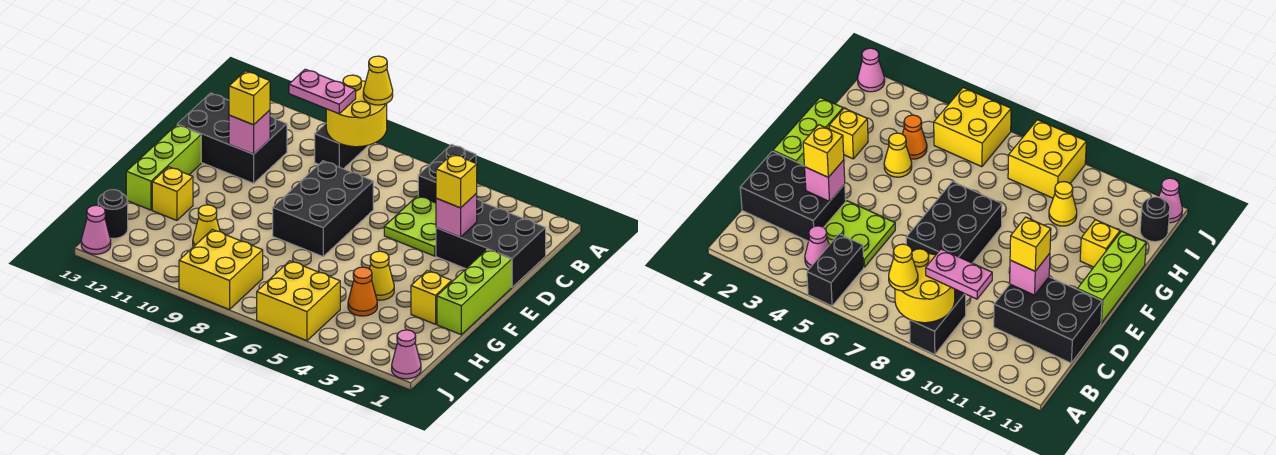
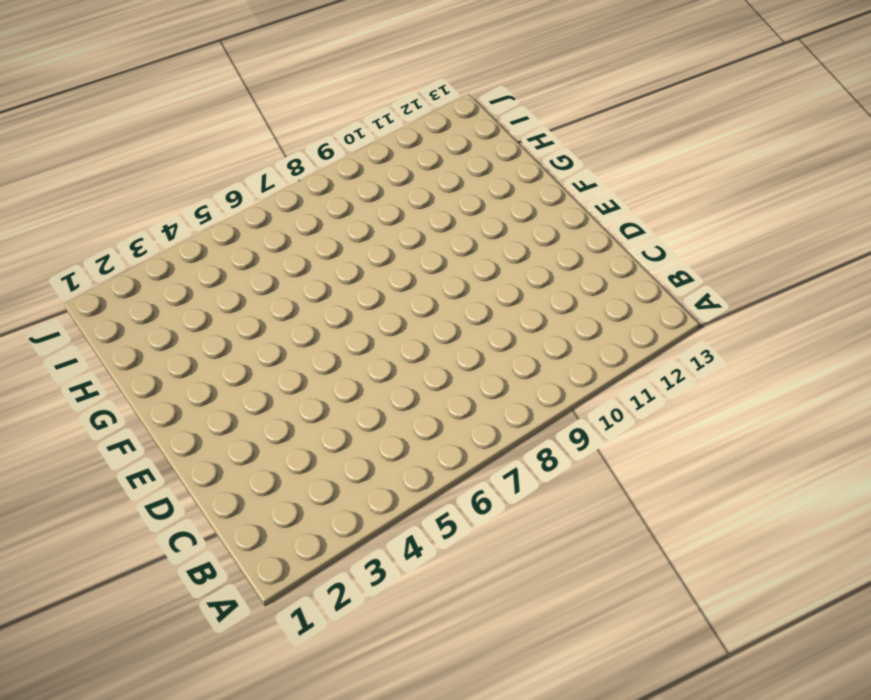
none -> black 1x2 brick [418,145,476,203]
none -> black 1x2 brick [315,124,369,169]
none -> pink 1x1 cone [805,226,829,268]

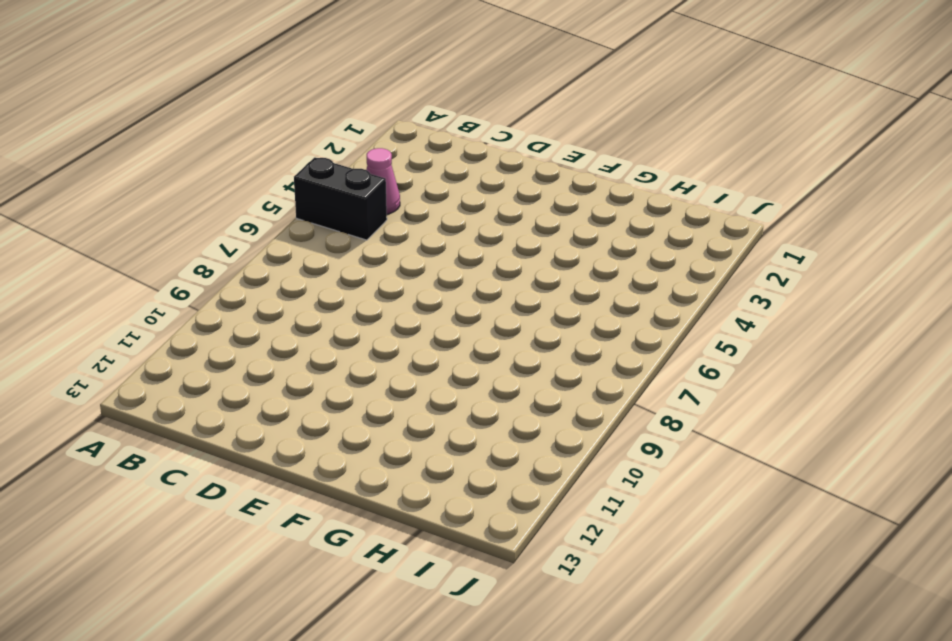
none -> black 1x2 brick [315,124,369,169]
none -> black 2x3 brick [436,199,546,287]
none -> lime 2x2 plate [384,196,436,256]

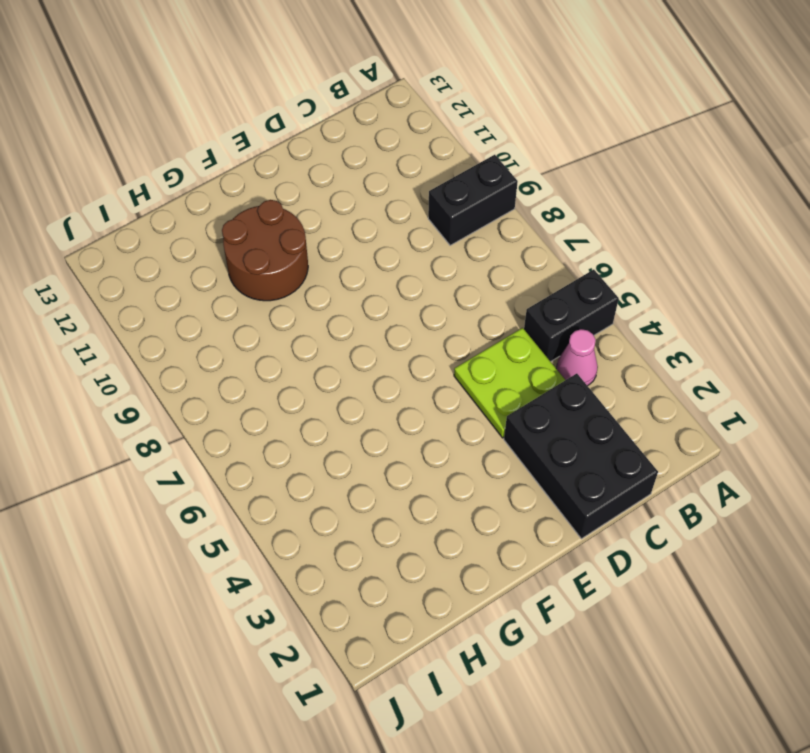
brown 2x2 round brick [222,200,308,301] -> none
none -> black 2x3 brick [177,93,287,183]
none -> black 2x3 brick [273,161,373,256]
none -> lime 1x3 brick [437,249,512,335]

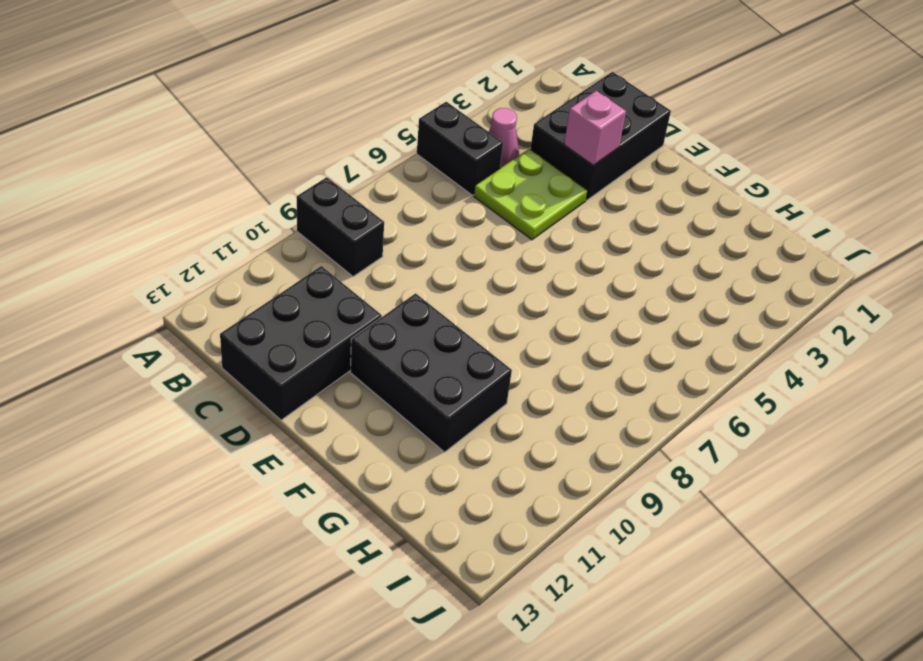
black 2x3 brick [350,293,512,452] -> black 2x3 brick moved to [273,161,373,256]
none -> lime 1x3 brick [437,249,512,335]
none -> lime 1x3 brick [126,125,201,210]
none -> yellow 1x1 brick [411,271,452,324]

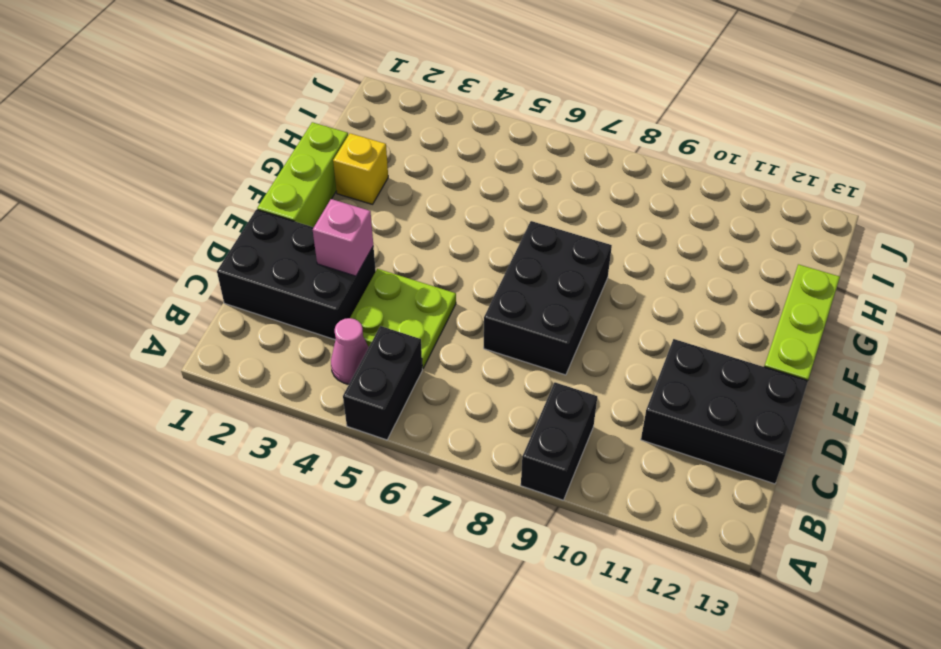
none -> yellow 1x1 cone [370,251,394,300]
none -> yellow 1x1 brick [152,167,193,220]
none -> orange 1x1 cone [348,267,377,316]

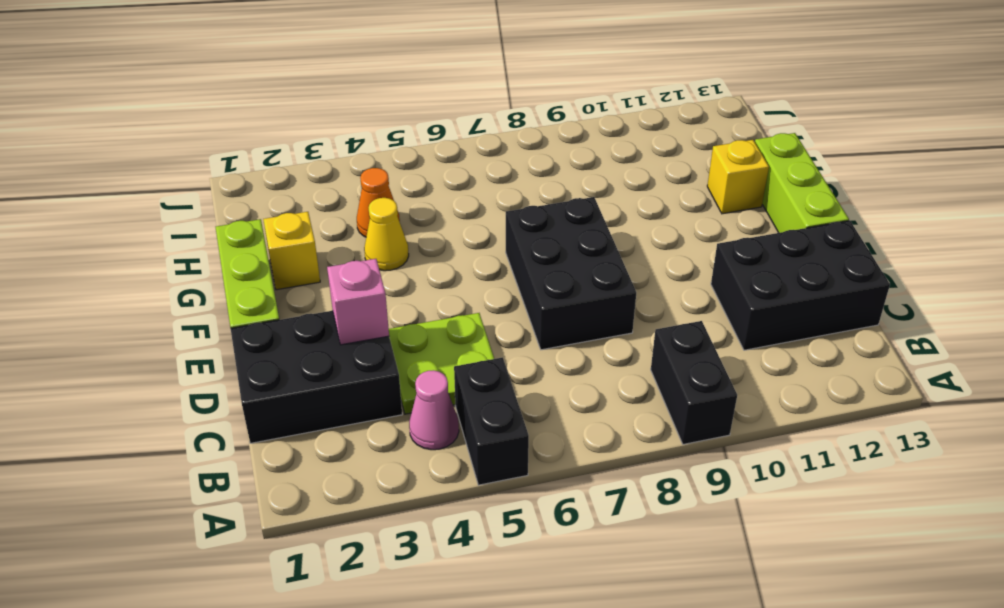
none -> yellow 1x1 cone [193,205,220,247]
none -> yellow 2x2 brick [257,261,340,341]
none -> yellow 2x2 brick [179,230,263,310]

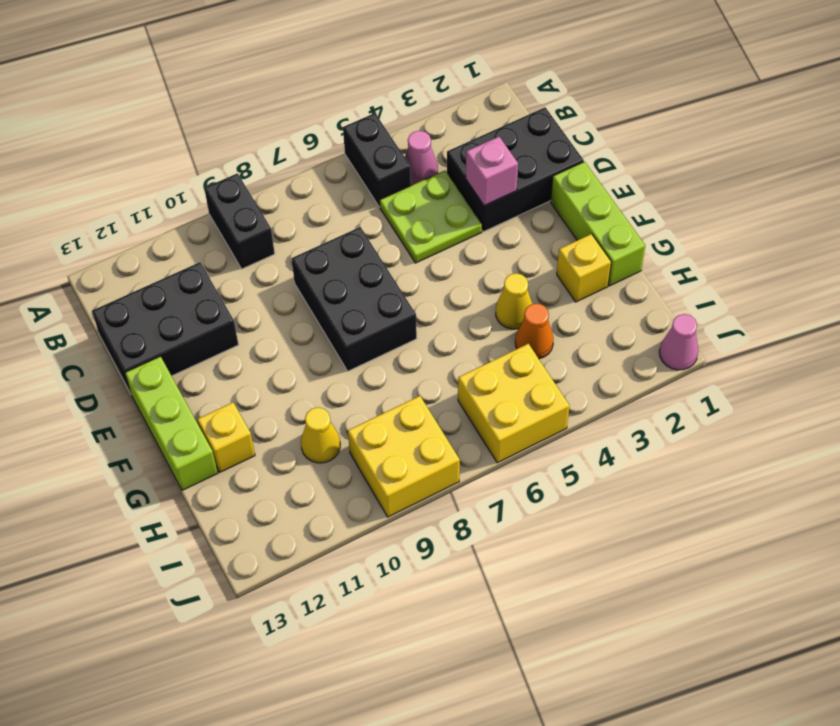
none -> black 1x1 round brick [98,190,128,238]
none -> pink 1x1 cone [81,205,111,254]
none -> yellow 2x2 round brick [326,75,387,147]

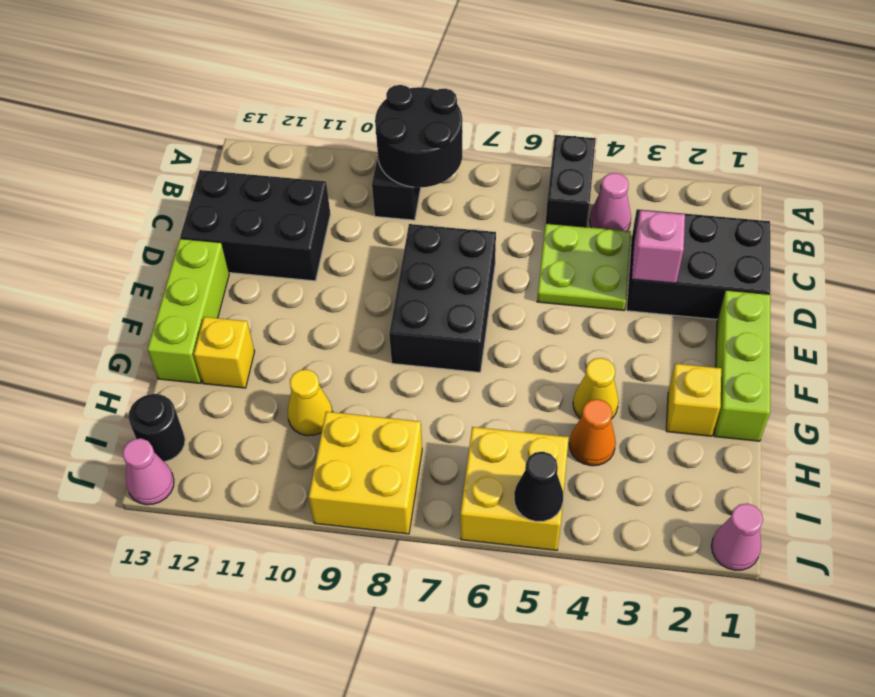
black 2x2 round brick [375,85,462,187] -> yellow 2x2 round brick [326,75,387,147]
black 1x1 cone [514,452,563,522] -> none
none -> pink 1x1 brick [229,110,270,154]
none -> yellow 1x1 cone [363,56,393,105]
none -> pink 1x2 plate [289,69,356,114]

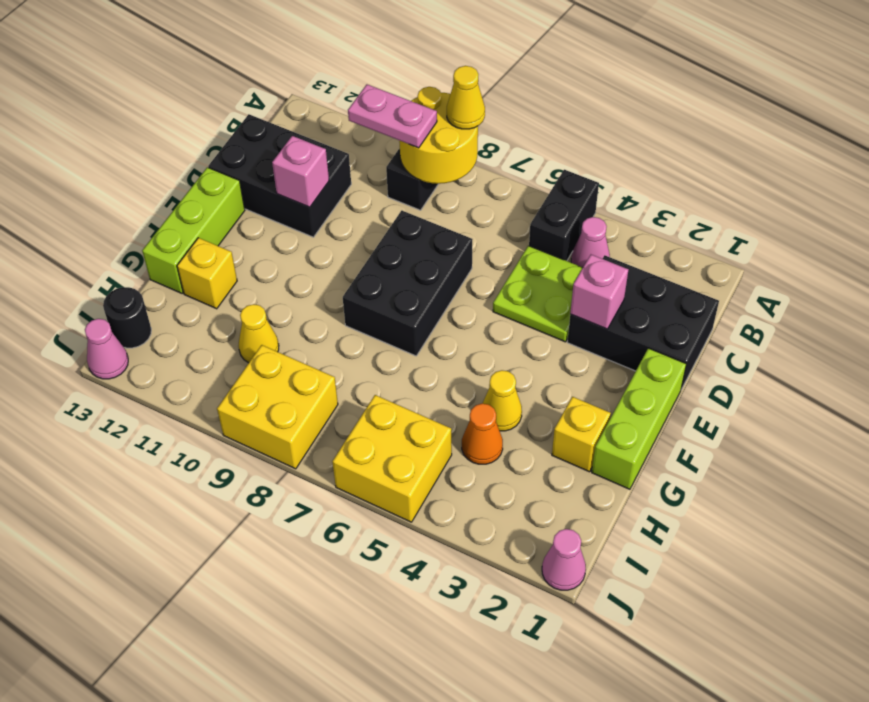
none -> yellow 1x1 brick [436,154,477,208]
none -> yellow 1x1 brick [229,71,270,125]

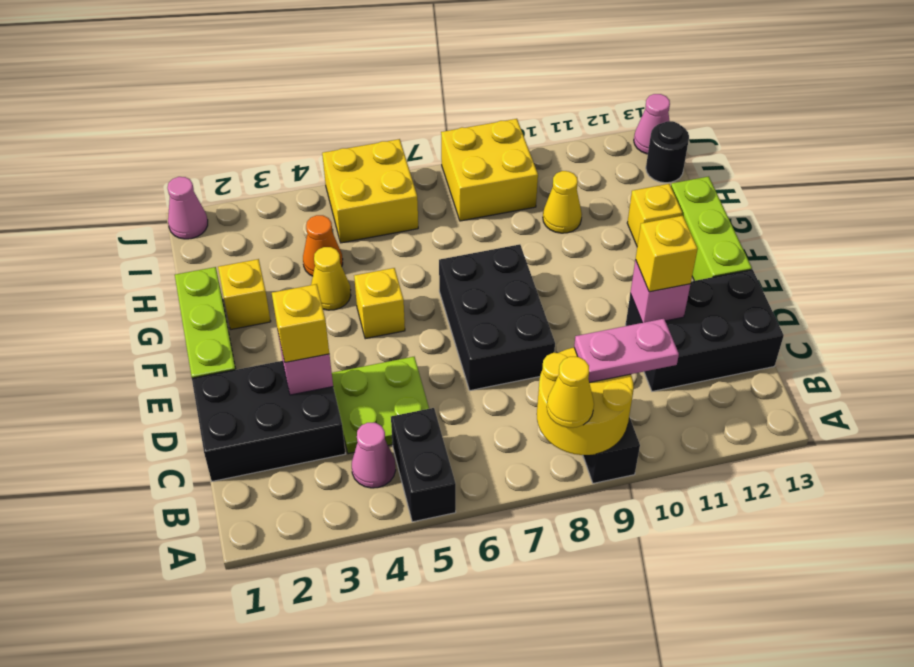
yellow 1x1 brick [354,268,405,339] -> none

